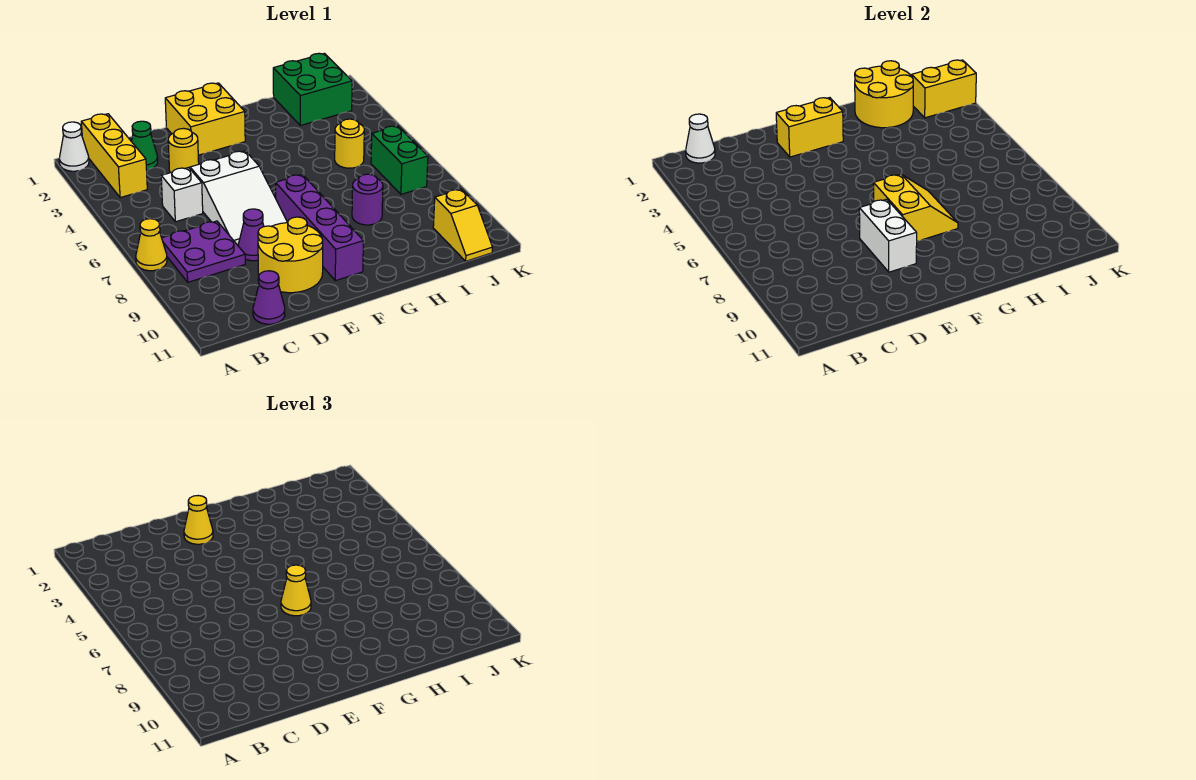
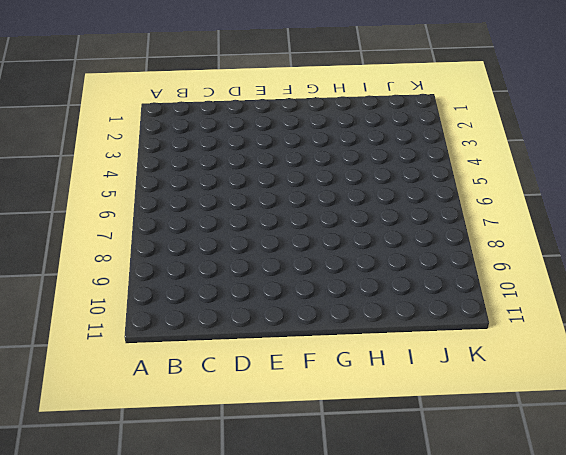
none -> white 1x1 cone [59,122,89,171]
none -> yellow 1x1 cone [136,219,167,271]
none -> yellow 1x3 brick [81,114,147,198]

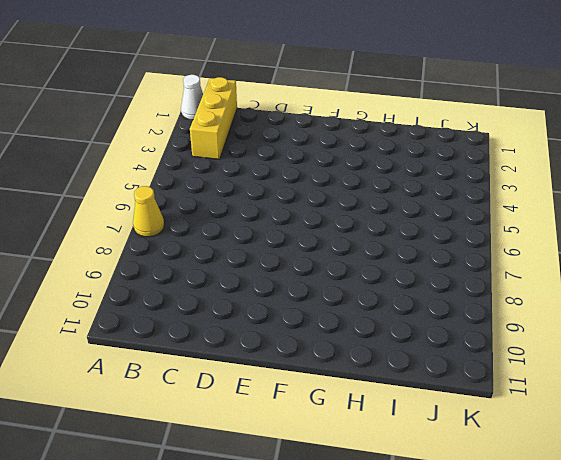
none -> purple 2x2 plate [162,221,245,282]
none -> green 1x1 cone [131,121,158,170]
none -> white 1x1 brick [161,168,203,222]

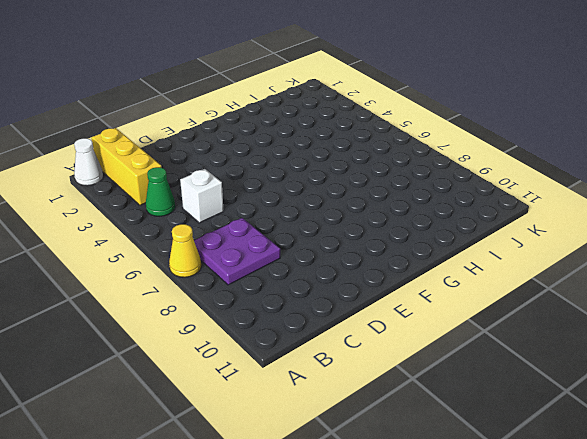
green 1x1 cone [146,167,175,216] -> green 1x1 cone moved to [131,121,158,170]
none -> purple 1x1 cone [253,271,285,324]
none -> yellow 1x1 round brick [168,128,199,173]
none -> white 2x3 slope [190,151,288,245]

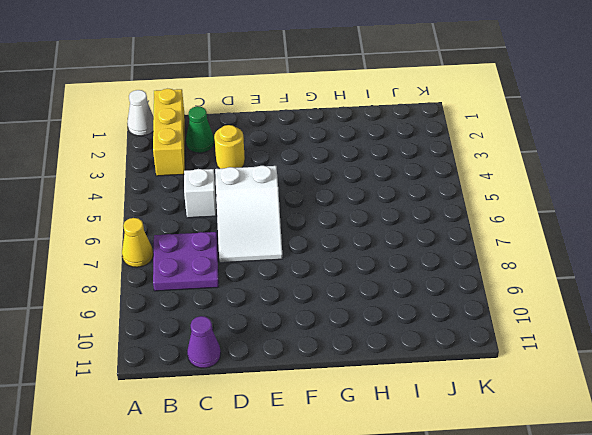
none -> purple 1x1 cone [238,209,264,261]
none -> yellow 2x2 round brick [258,217,323,293]
none -> yellow 2x2 brick [165,83,245,155]

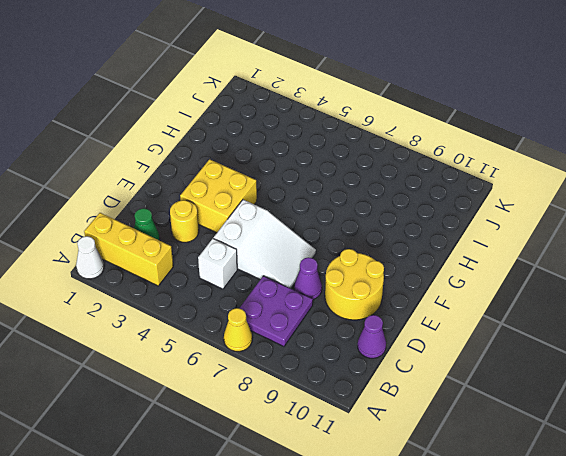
yellow 2x2 brick [180,159,257,233] -> yellow 2x2 brick moved to [165,83,245,155]
none -> purple 1x4 brick [275,174,363,281]
none -> purple 1x1 round brick [352,174,383,225]
none -> green 2x2 brick [273,53,352,125]

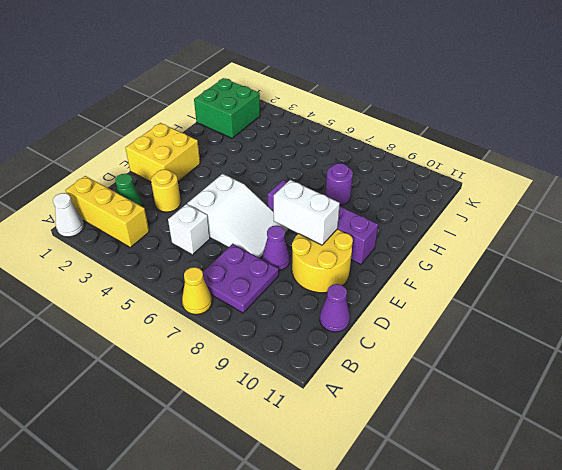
none -> yellow 1x1 round brick [335,119,364,168]
none -> green 1x2 brick [371,126,428,194]
none -> yellow 1x2 slope [433,189,493,261]

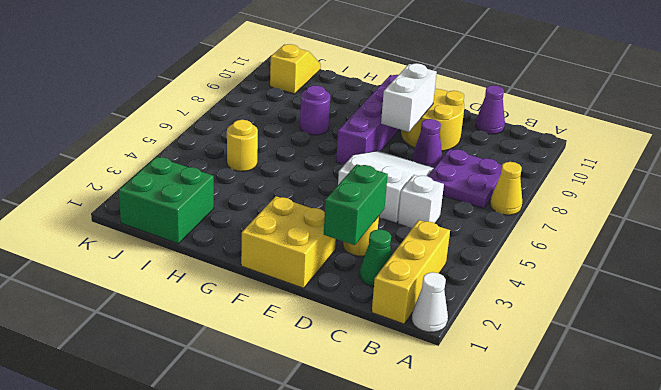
green 1x2 brick [324,164,388,245] -> green 1x2 brick moved to [371,126,428,194]
none -> white 1x1 cone [686,114,715,163]
none -> yellow 1x2 brick [776,98,843,157]
none -> yellow 2x2 slope [873,174,958,241]

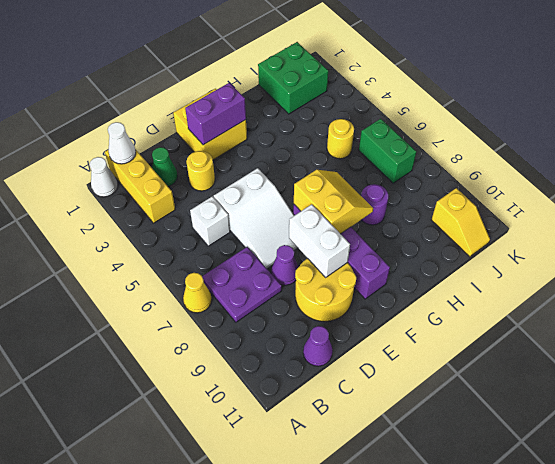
purple 1x2 brick [185,83,246,145] -> yellow 1x2 brick [776,98,843,157]
none -> yellow 2x2 round brick [855,61,913,128]
none -> yellow 1x2 brick [912,60,976,118]
none -> yellow 1x1 cone [184,496,213,544]

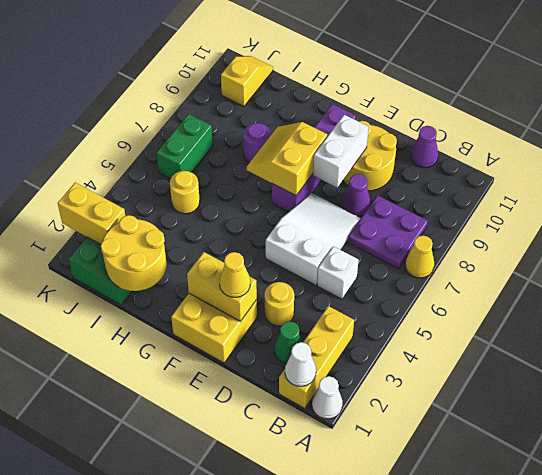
none -> yellow 1x1 cone [281,565,311,616]

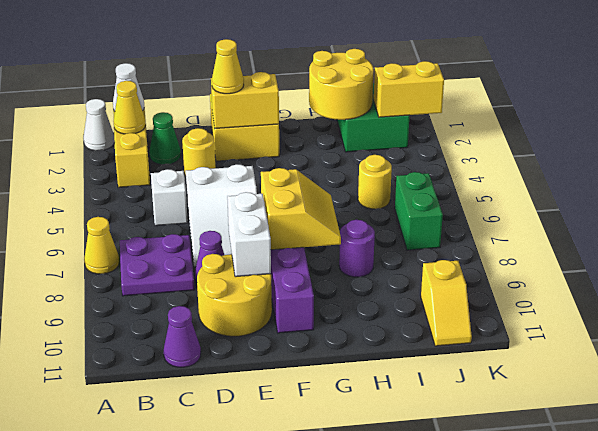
yellow 1x1 cone [113,81,146,134] -> yellow 1x1 cone moved to [281,565,311,616]

